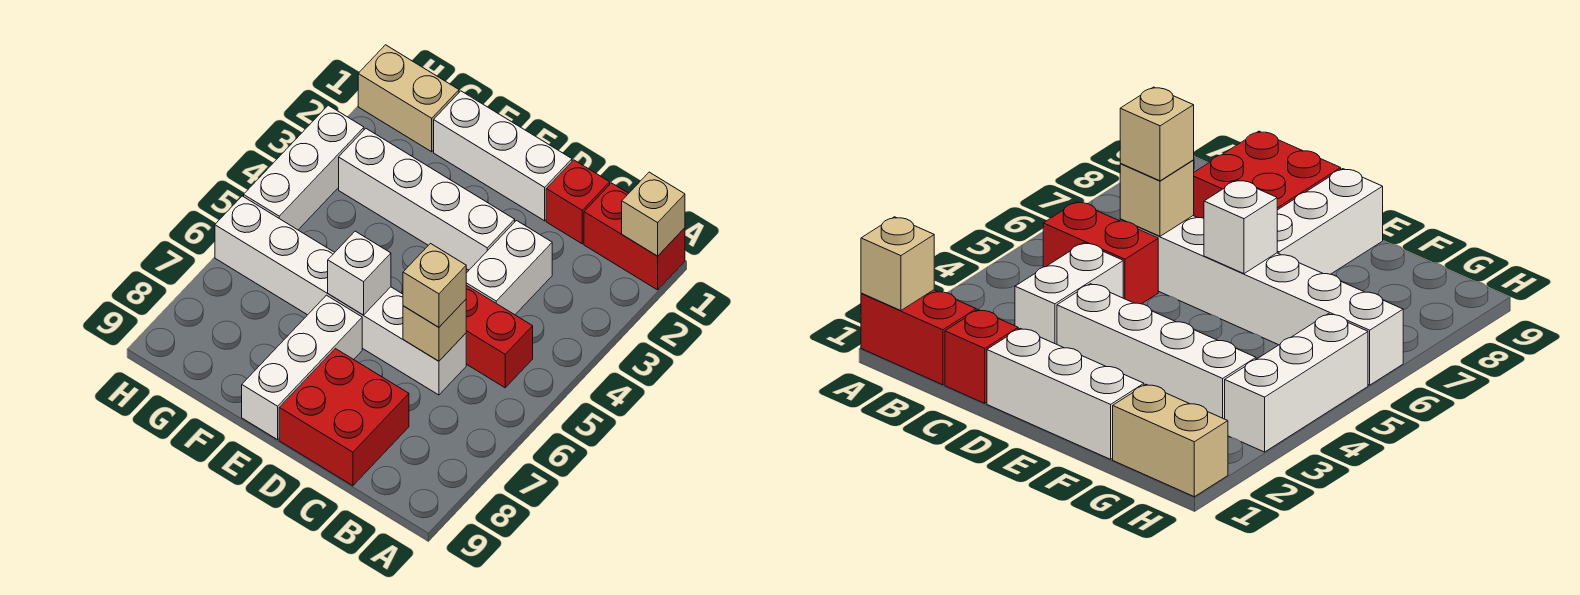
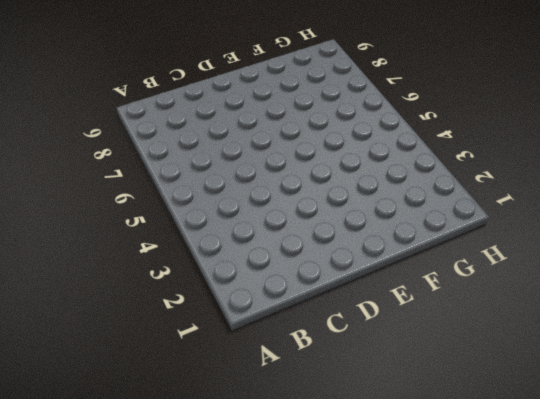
none -> red 1x2 brick [584,183,685,290]
none -> red 1x2 brick [466,285,533,388]
none -> red 1x1 brick [546,160,610,244]

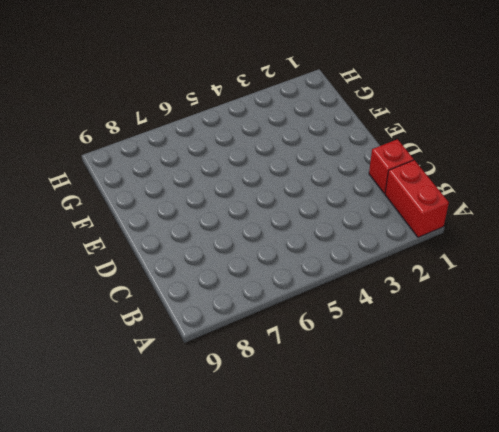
none -> red 1x2 brick [466,285,533,388]
none -> white 1x2 brick [466,221,552,315]
none -> white 1x6 brick [215,196,466,395]

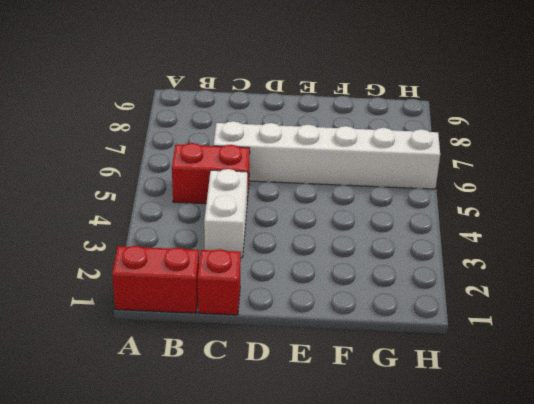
none -> red 2x2 brick [279,349,409,486]
none -> white 1x3 brick [434,91,572,221]
none -> white 1x4 brick [339,129,515,270]

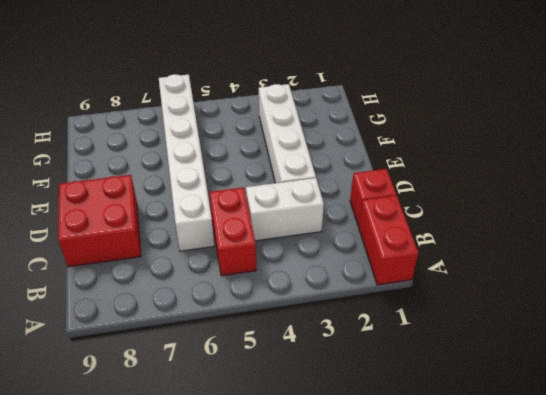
none -> white 1x3 brick [434,91,572,221]
none -> white 1x3 brick [242,295,362,440]
none -> tan 1x2 brick [358,45,459,152]

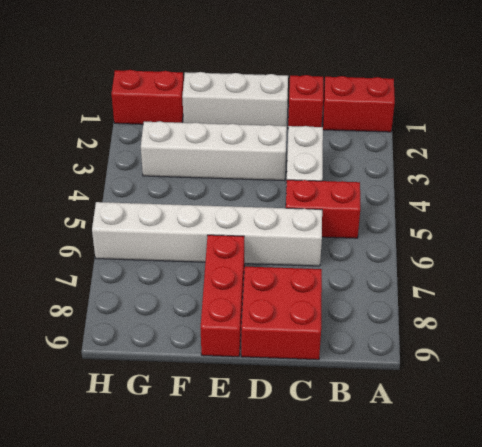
red 1x3 brick [201,235,244,357] -> white 1x3 brick [242,295,362,440]
red 1x2 brick [112,70,184,124] -> tan 1x2 brick [358,45,459,152]
none -> white 1x3 brick [244,105,364,230]
none -> tan 1x1 brick [622,172,685,256]
none -> tan 1x1 brick [403,300,466,361]

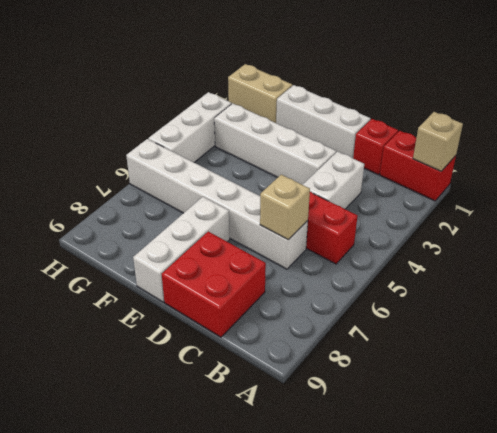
none -> white 1x1 brick [328,231,391,315]
none -> tan 1x1 brick [403,244,466,327]

